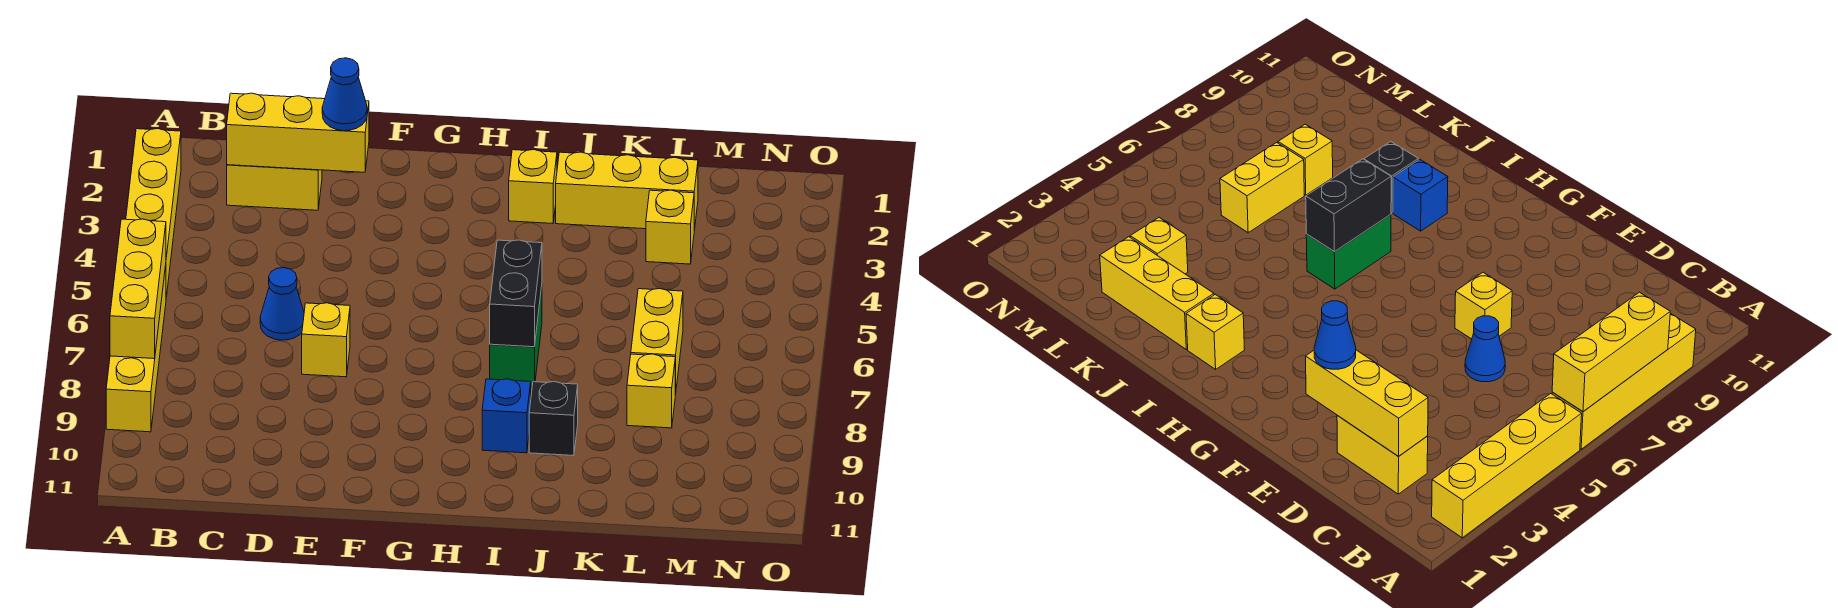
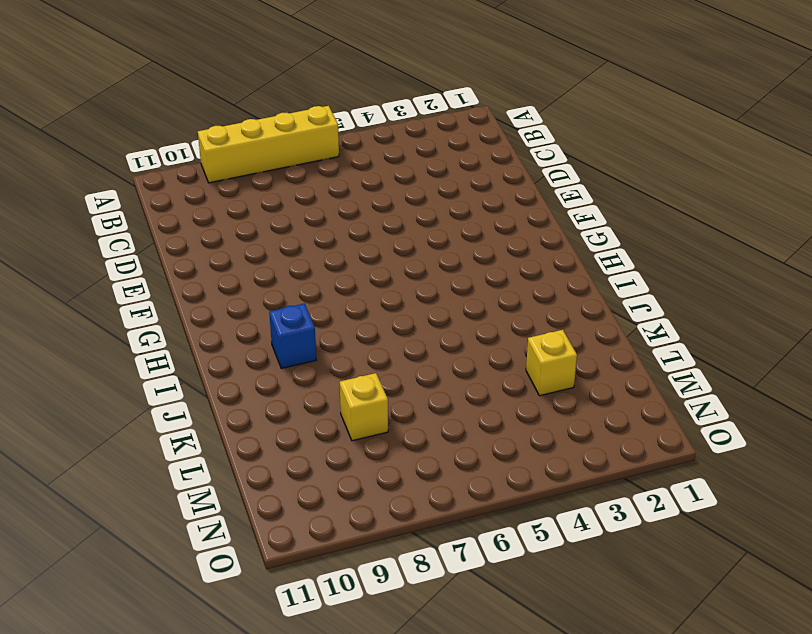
none -> yellow 1x4 brick [126,129,181,297]
none -> yellow 1x2 brick [227,165,322,210]
none -> blue 1x1 cone [260,268,304,340]

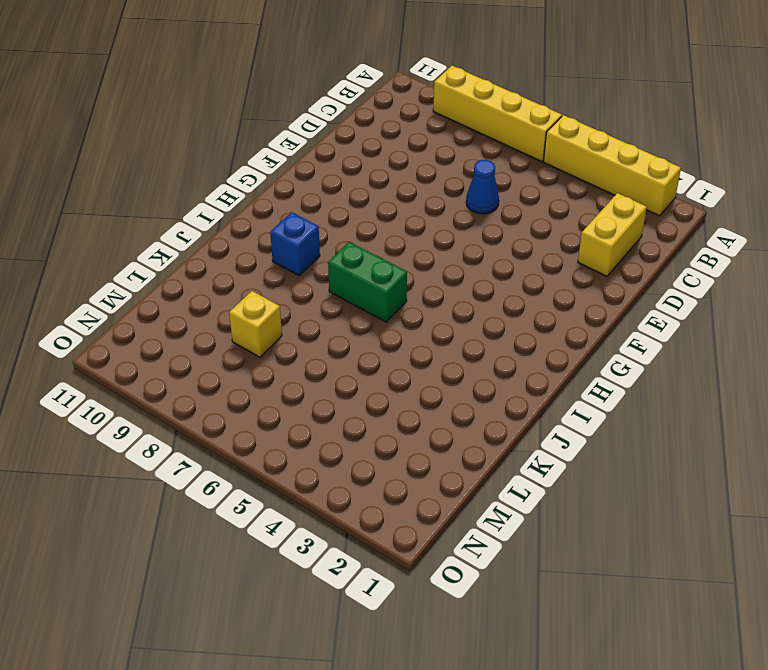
none -> yellow 1x1 brick [302,303,350,377]
none -> yellow 1x1 brick [509,150,557,224]
none -> yellow 1x3 brick [556,152,698,230]

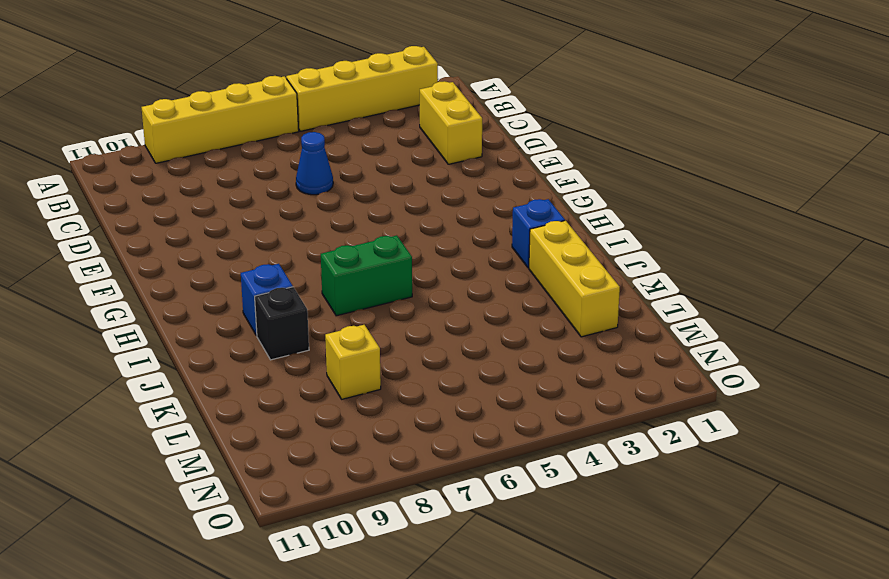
blue 1x1 brick [512,199,565,268] -> yellow 1x1 brick [509,150,557,224]
none -> yellow 1x1 brick [302,303,350,377]
none -> yellow 1x1 brick [646,190,694,264]
none -> yellow 1x2 brick [631,289,683,395]

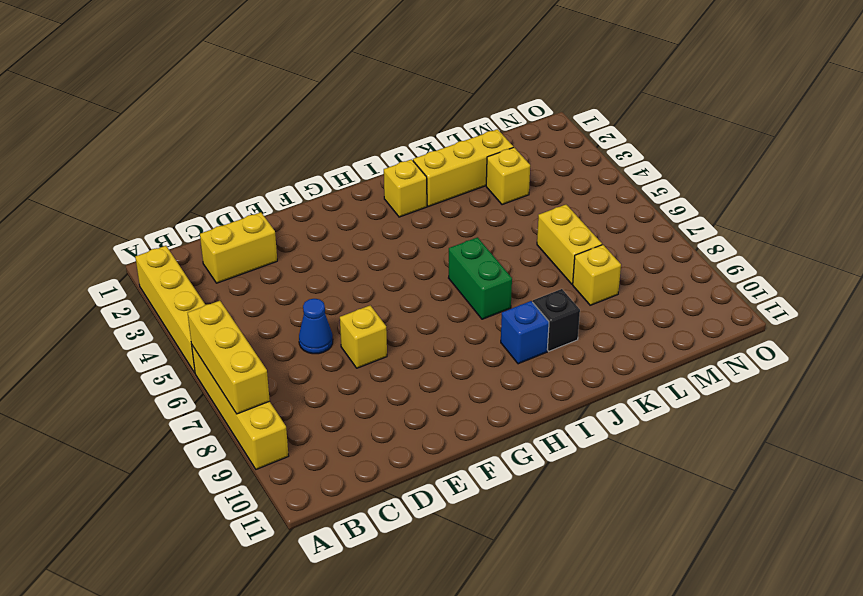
none -> yellow 1x3 brick [227,93,369,172]
none -> black 1x2 brick [490,240,542,347]
none -> blue 1x1 cone [322,58,367,131]

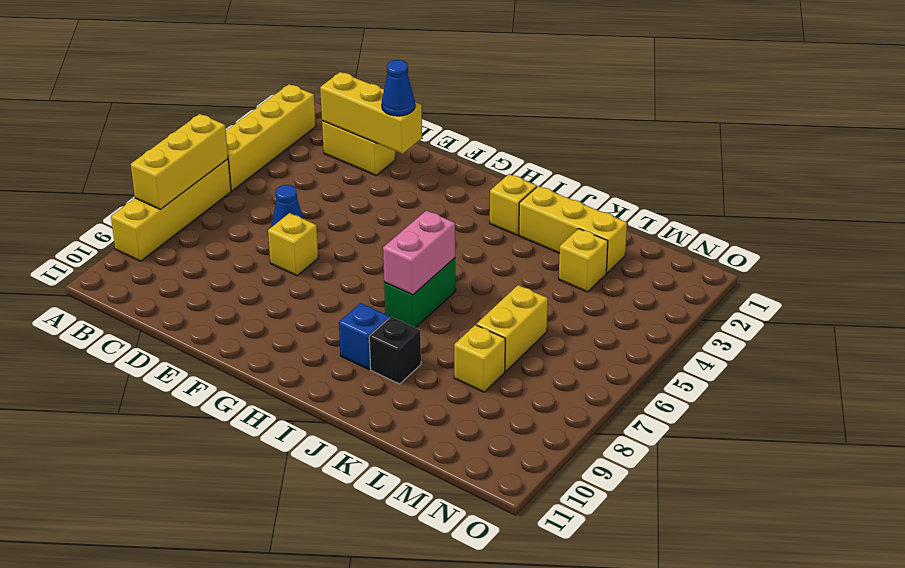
pink 1x2 brick [383,211,455,295] -> black 1x2 brick [490,240,542,347]

